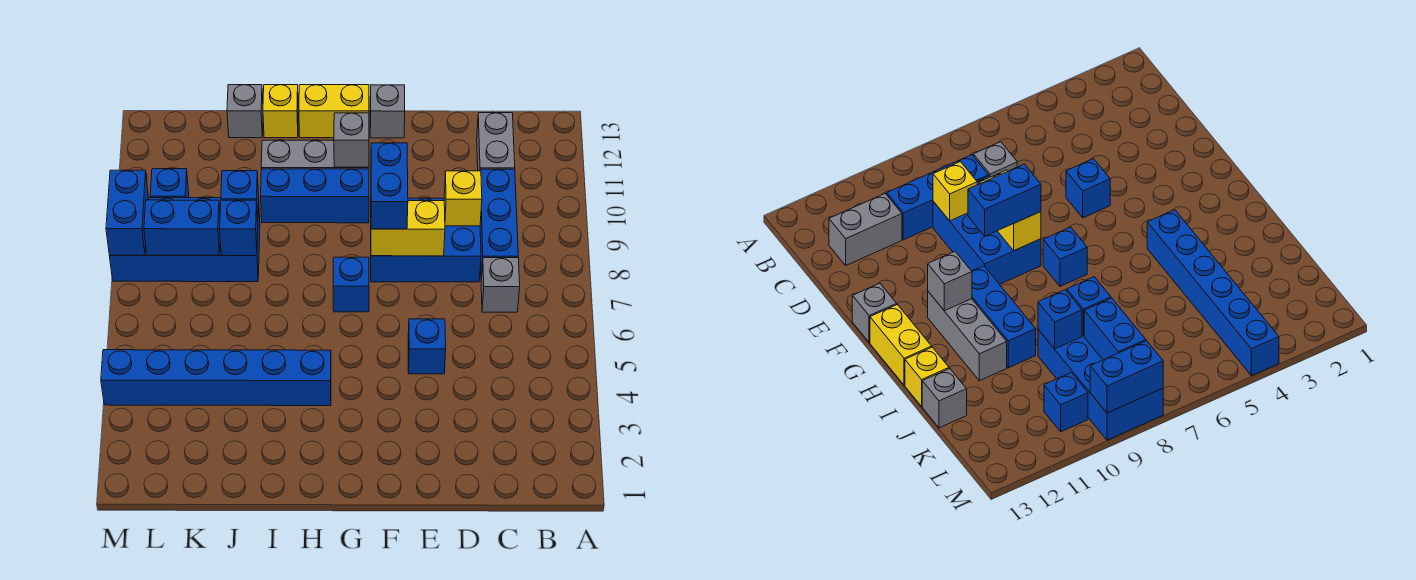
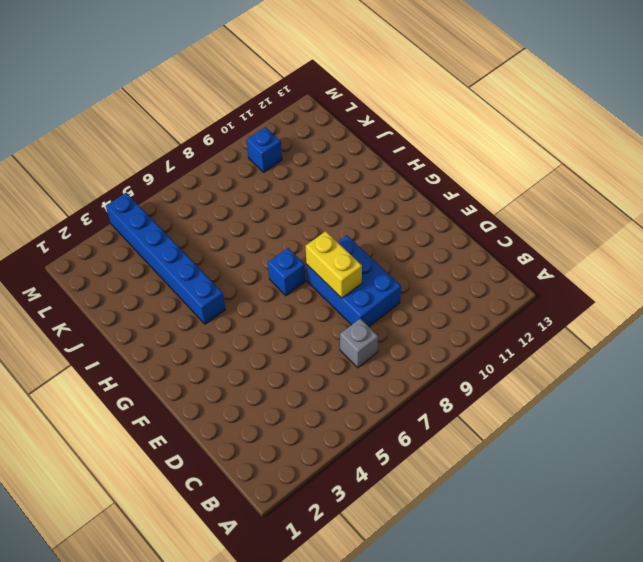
none -> blue 1x3 brick [480,169,518,279]
none -> grey 1x2 brick [477,113,515,171]
none -> blue 1x1 brick [408,319,446,374]

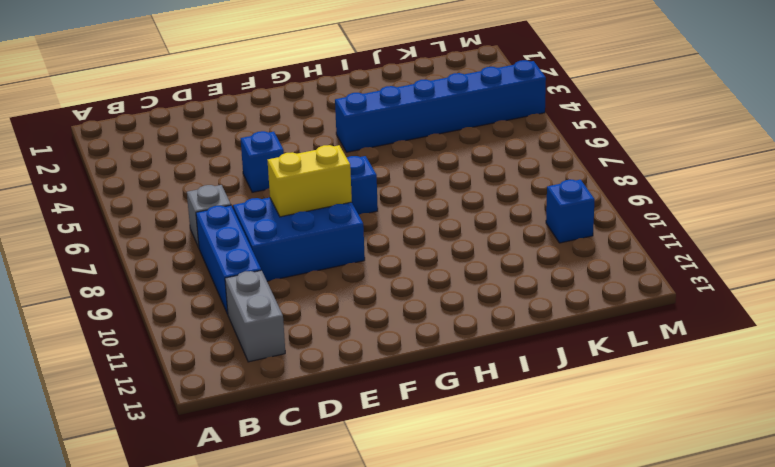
none -> grey 1x1 brick [370,85,405,138]
none -> blue 1x3 brick [261,169,369,223]
none -> grey 1x3 brick [261,140,369,169]

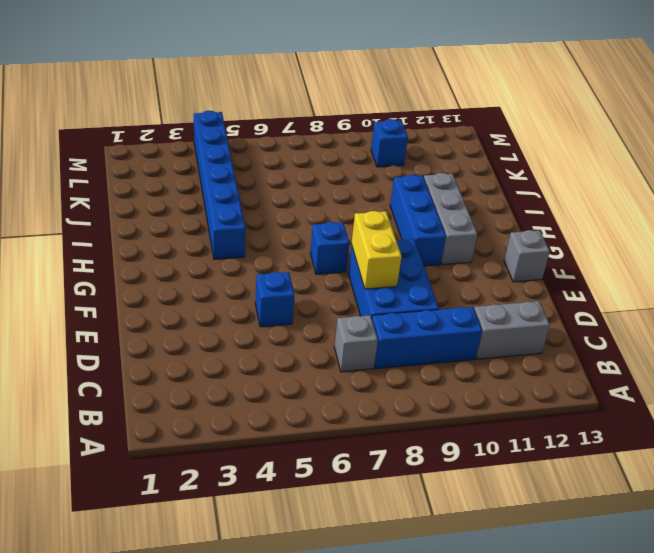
none -> yellow 1x2 brick [299,85,369,138]
none -> yellow 1x1 brick [263,85,298,138]
none -> blue 2x4 brick [110,198,260,282]

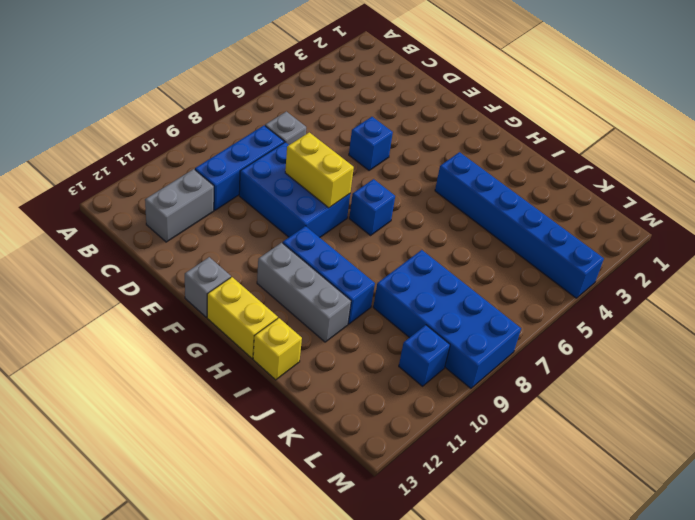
none -> grey 1x1 brick [227,85,263,138]
none -> yellow 1x1 brick [444,171,482,226]
none -> grey 1x1 brick [334,113,369,167]

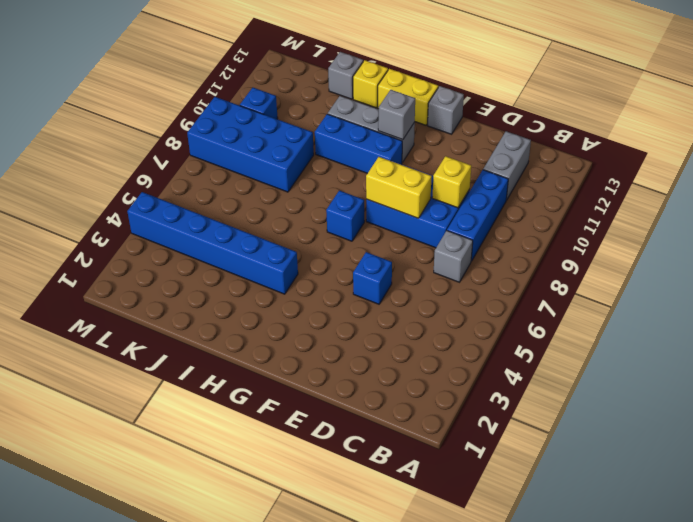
none -> blue 1x1 brick [220,200,258,256]
none -> blue 1x1 brick [221,171,259,220]
none -> blue 1x2 brick [144,200,220,255]

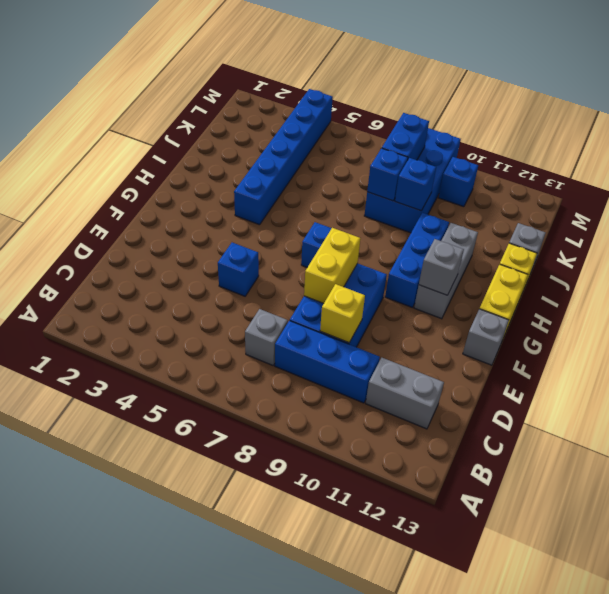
none -> blue 1x2 brick [106,170,148,255]
none -> blue 1x2 brick [371,143,408,229]

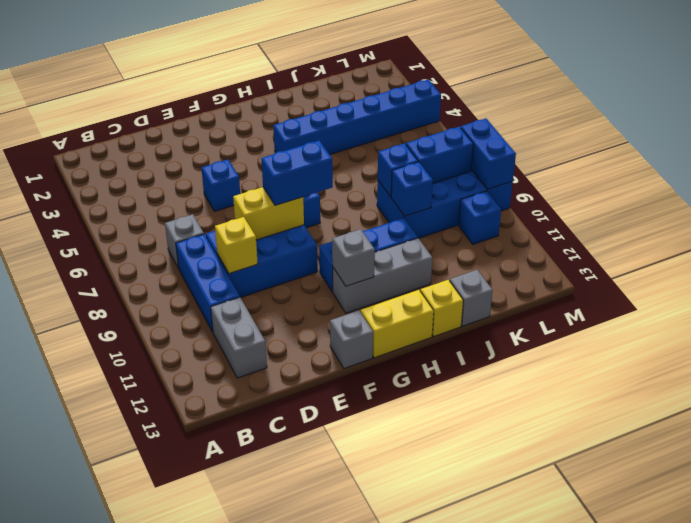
blue 1x2 brick [261,140,333,205] -> blue 1x2 brick turned to [371,143,408,229]

